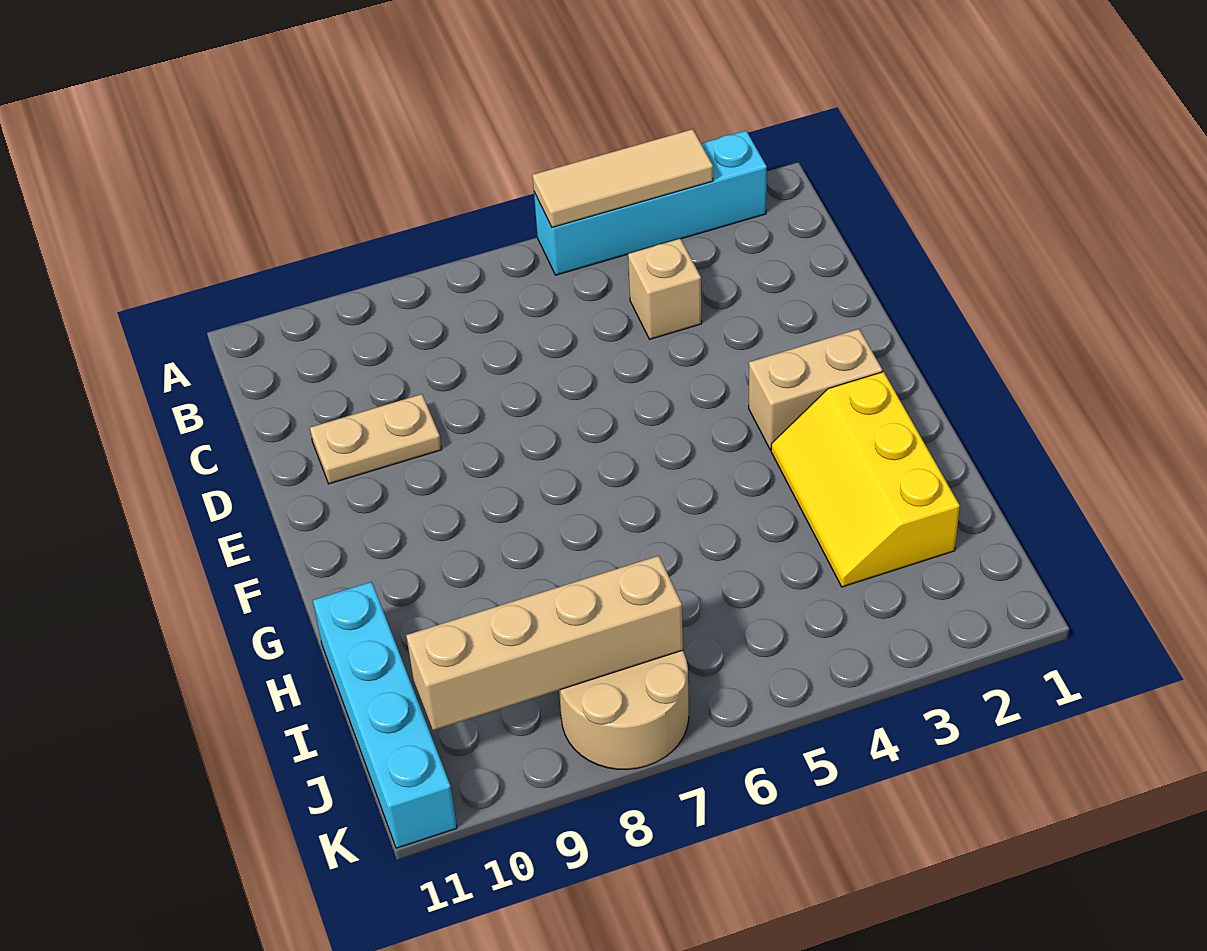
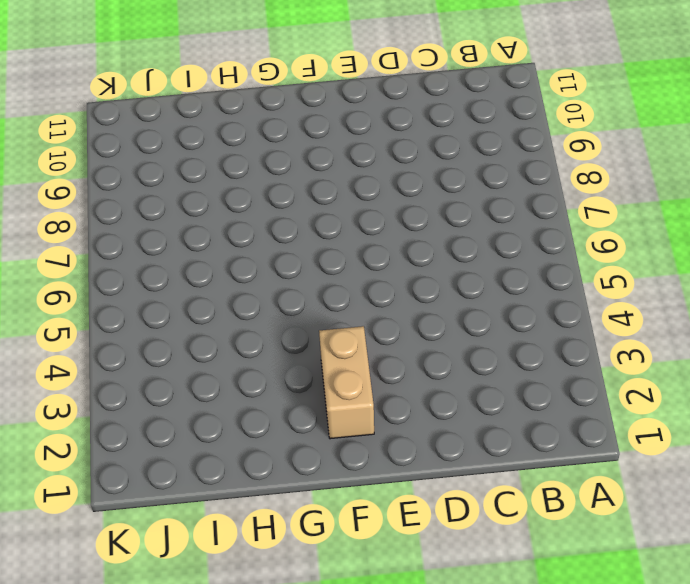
none -> cyan 1x4 brick [534,131,767,275]
none -> tan 1x1 brick [628,239,702,339]

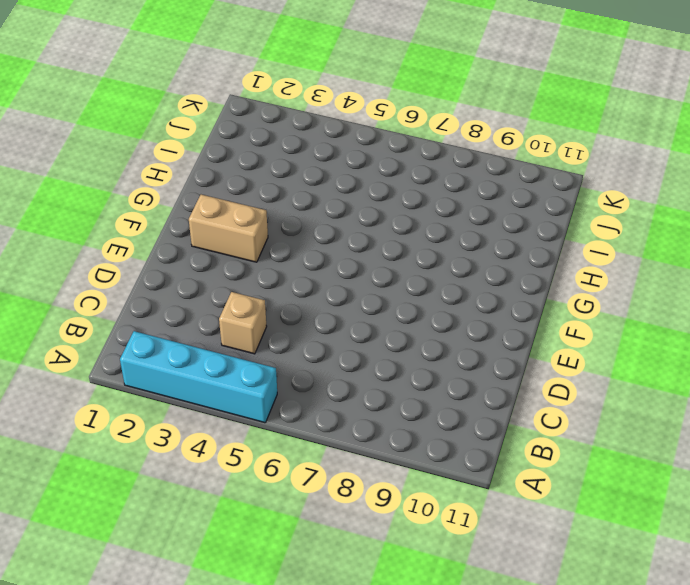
none -> tan 1x2 plate [310,394,442,484]
none -> yellow 2x3 slope [771,372,960,587]

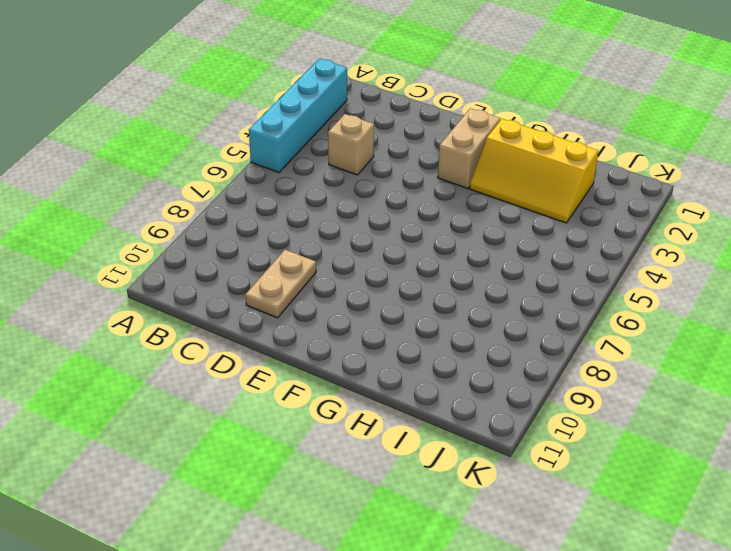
none -> cyan 1x4 brick [313,582,457,848]
none -> tan 2x2 round brick [559,650,689,770]

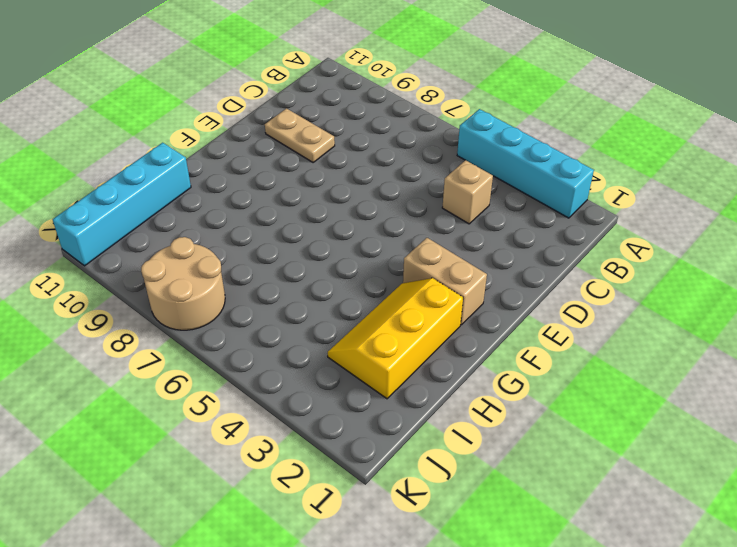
none -> tan 1x3 tile [533,129,713,227]
none -> tan 1x4 brick [406,556,683,730]

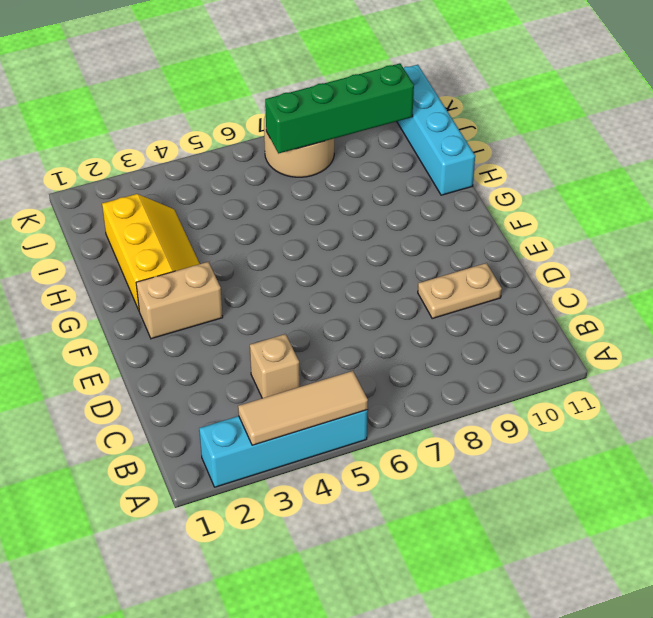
green 1x4 brick [265,63,414,154] -> tan 1x4 brick [406,556,683,730]

